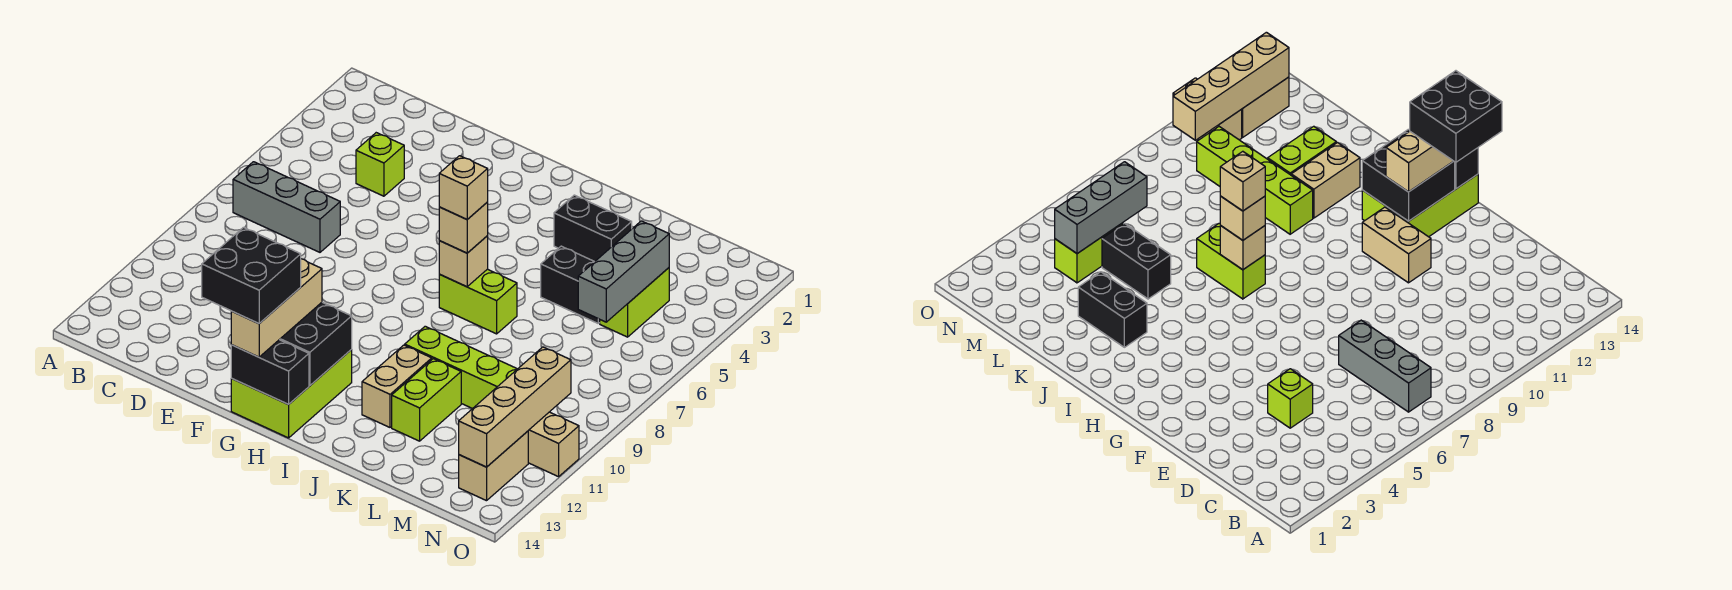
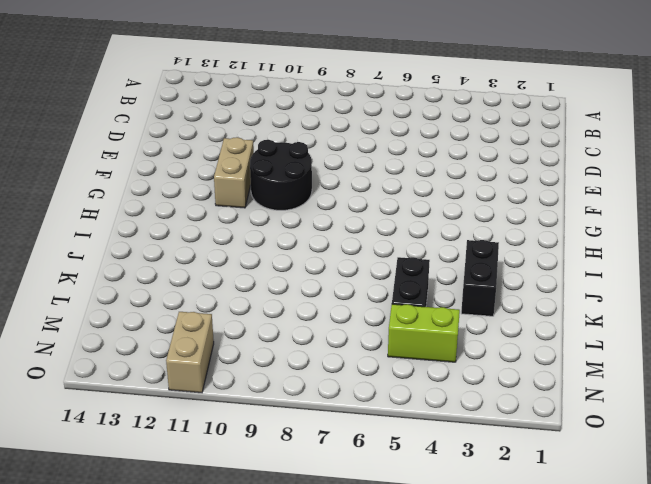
black 2x2 round brick [250,140,312,210] -> none
none -> grey 1x3 brick [233,162,340,252]
none -> lime 1x1 brick [356,133,404,196]
none -> lime 2x3 brick [231,350,352,438]

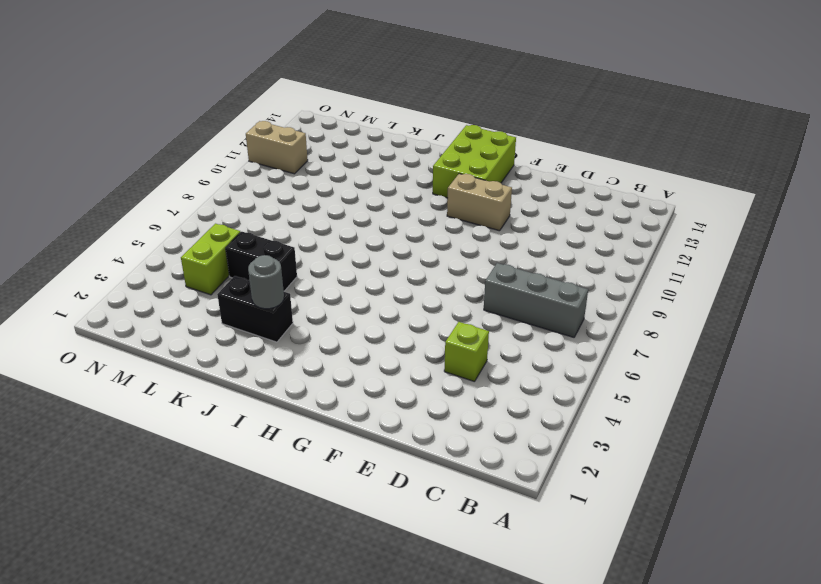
grey 1x1 round brick [248,255,284,309] -> none
none -> lime 1x2 brick [439,269,517,334]
none -> lime 1x4 brick [405,326,517,409]
none -> tan 1x2 brick [362,345,432,427]

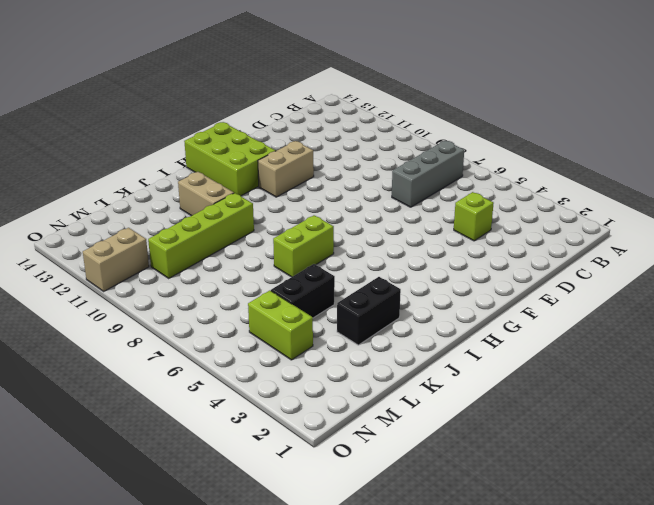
none -> lime 1x2 brick [392,359,461,441]
none -> tan 1x2 brick [459,431,528,501]
none -> black 2x2 brick [280,302,352,386]

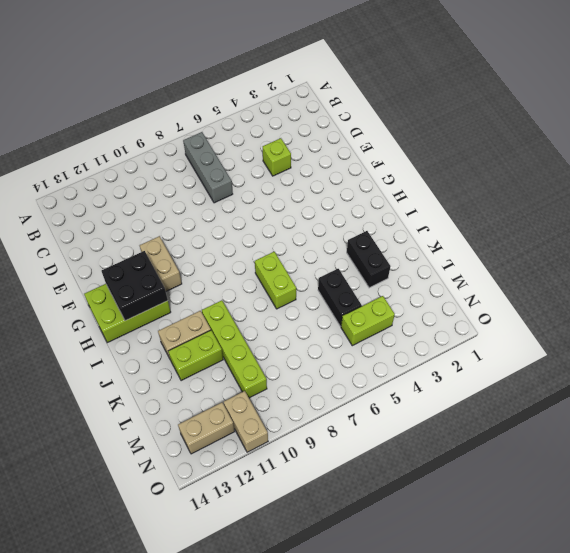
none -> black 1x2 brick [231,340,309,404]
none -> tan 1x1 brick [439,236,488,287]
none -> grey 1x3 brick [578,221,669,322]

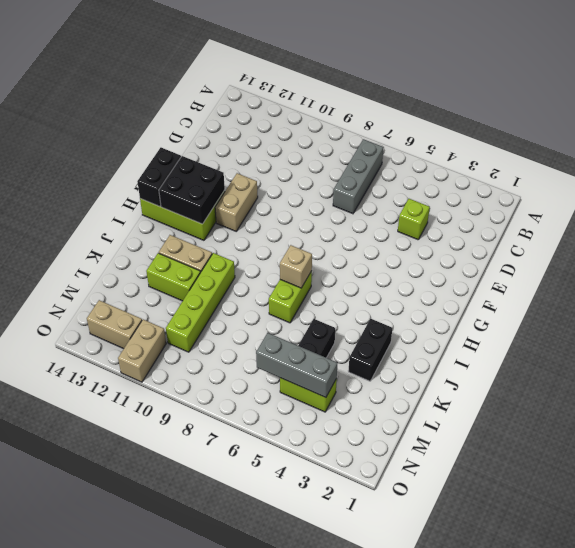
none -> tan 1x4 brick [459,347,571,467]
none -> tan 1x3 brick [231,259,322,357]
none -> tan 1x1 brick [439,202,488,253]

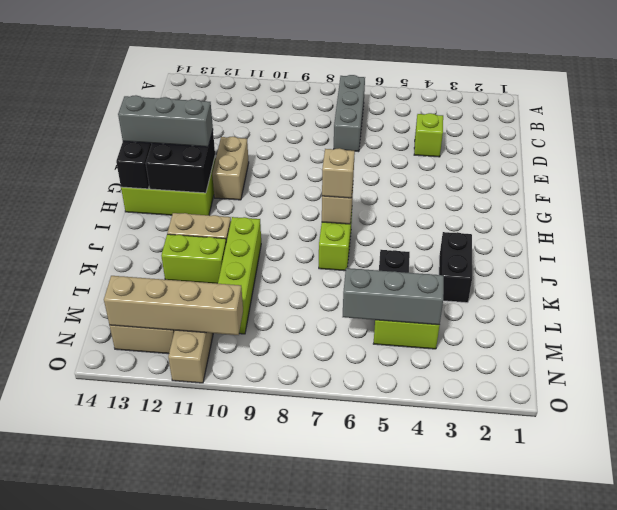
grey 1x3 brick [118,95,213,147] -> tan 1x3 brick [231,259,322,357]
none -> black 2x2 brick [202,227,301,323]
none -> tan 1x1 brick [439,156,488,219]

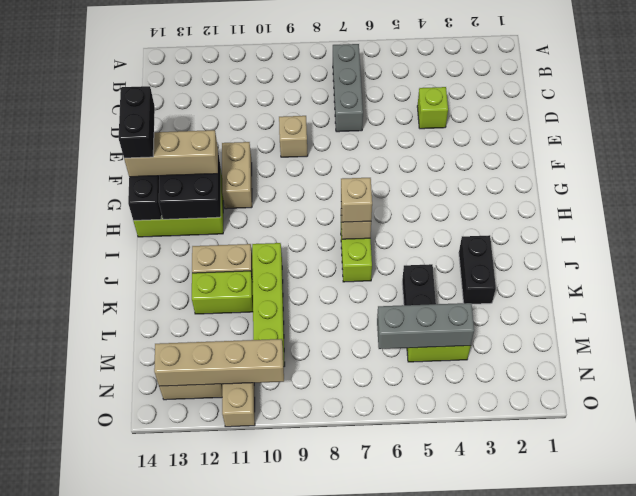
tan 1x1 brick [279,116,308,157] -> tan 1x1 brick moved to [439,156,488,219]
black 1x2 brick [119,86,155,158] -> black 2x2 brick [202,227,301,323]

